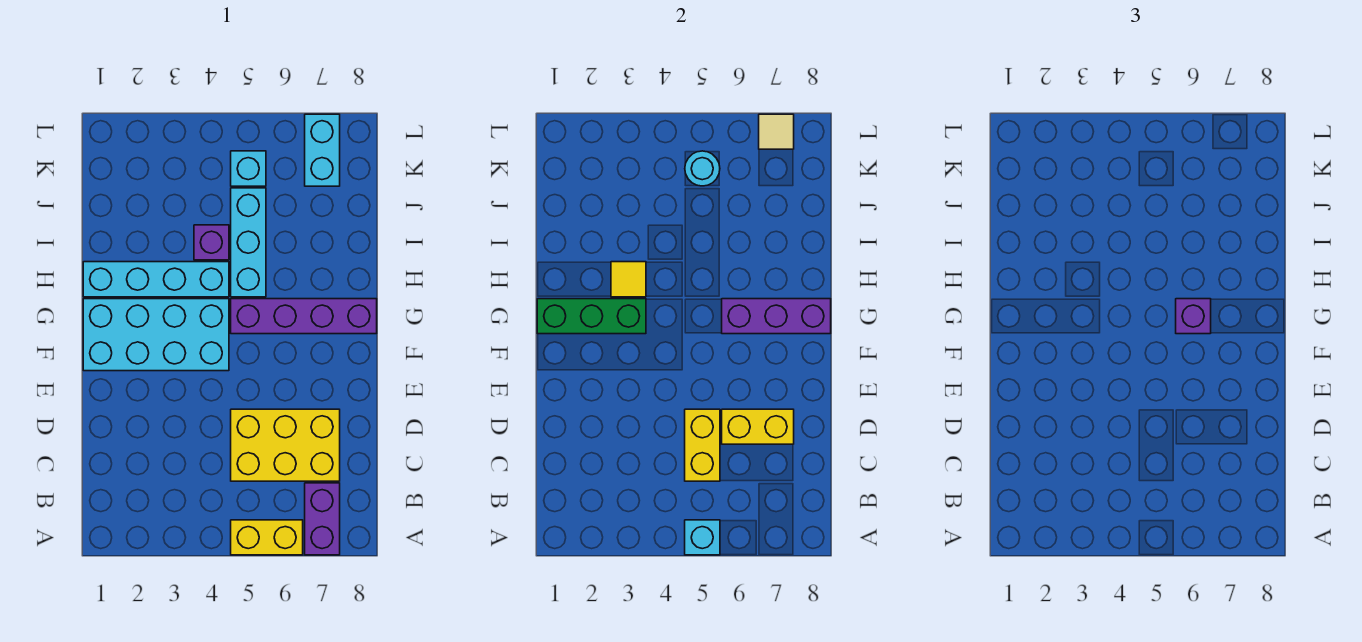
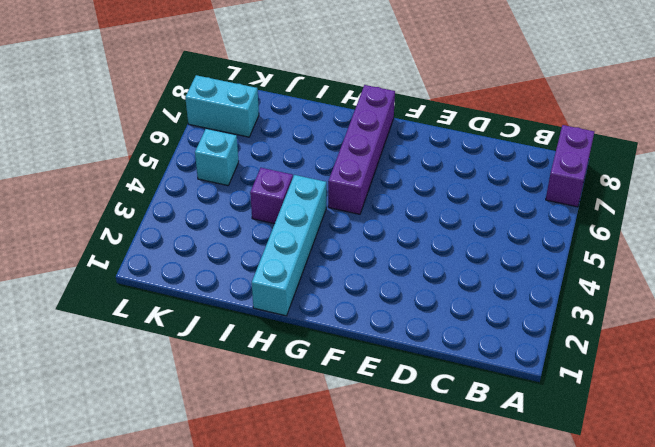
purple 1x2 brick [546,125,594,207] -> purple 1x2 brick turned to [305,483,340,555]
none -> yellow 1x2 brick [231,520,303,555]
none -> yellow 2x3 brick [231,409,340,481]
none -> cyan 2x4 brick [83,299,229,371]

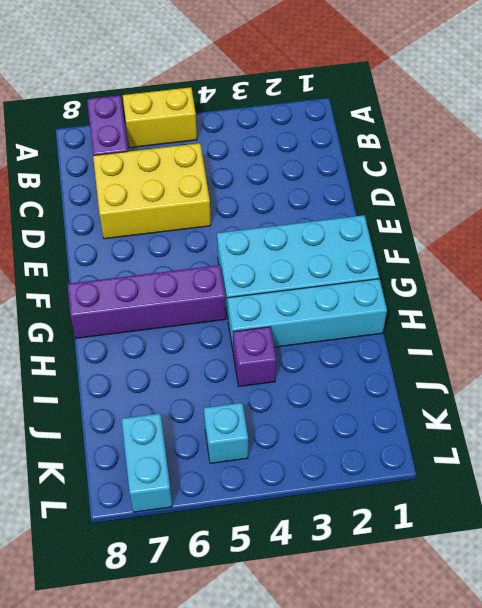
none -> cyan 1x3 brick [231,188,266,297]
none -> cyan 1x1 brick [685,520,720,555]
none -> yellow 1x2 brick [685,409,720,481]

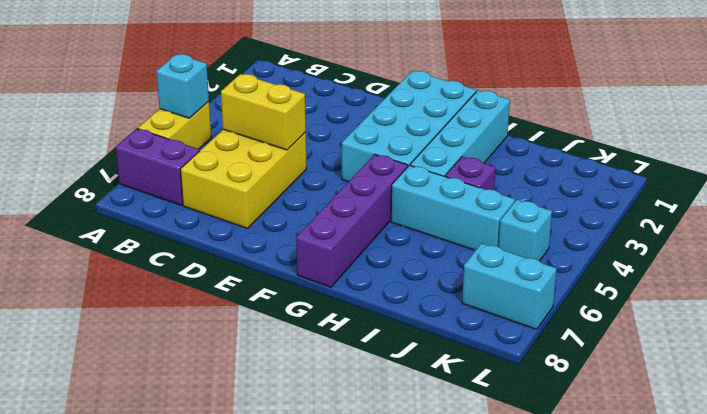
none -> yellow 1x2 brick [722,409,794,444]
none -> green 1x3 brick [537,299,646,334]
none -> purple 1x3 brick [722,299,831,334]

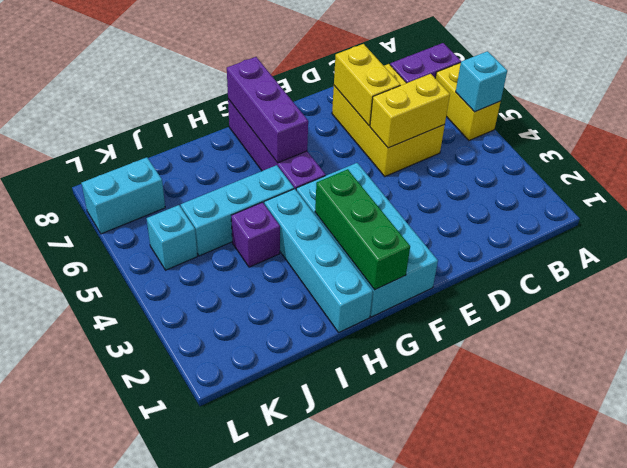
none -> yellow 1x1 tile [611,262,646,297]
none -> cyan 1x1 round brick [685,151,720,186]
none -> tan 1x1 tile [759,114,794,149]

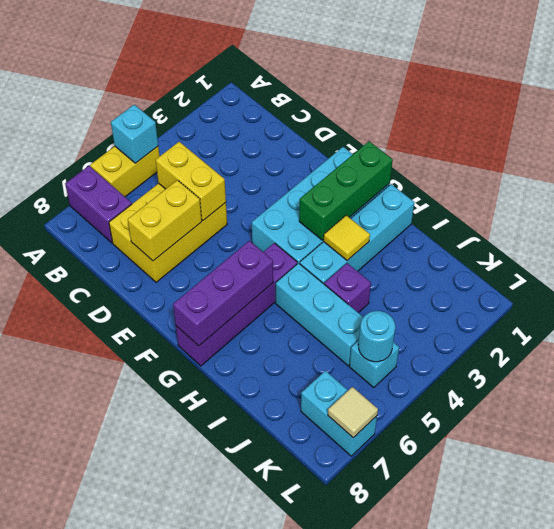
none -> purple 1x1 brick [1176,299,1211,334]

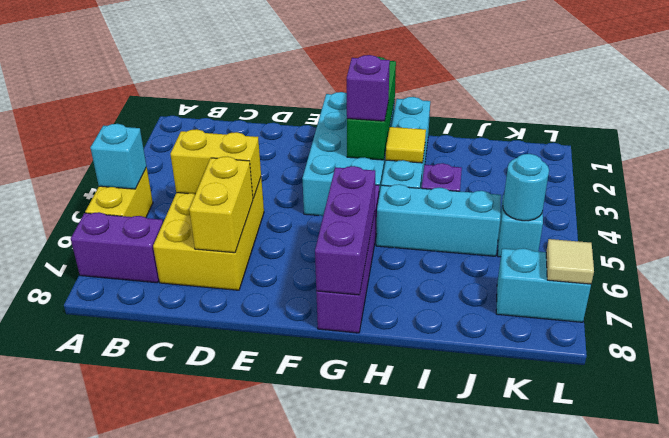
purple 1x1 brick [347,55,390,121] -> purple 1x1 brick moved to [1176,299,1211,334]

